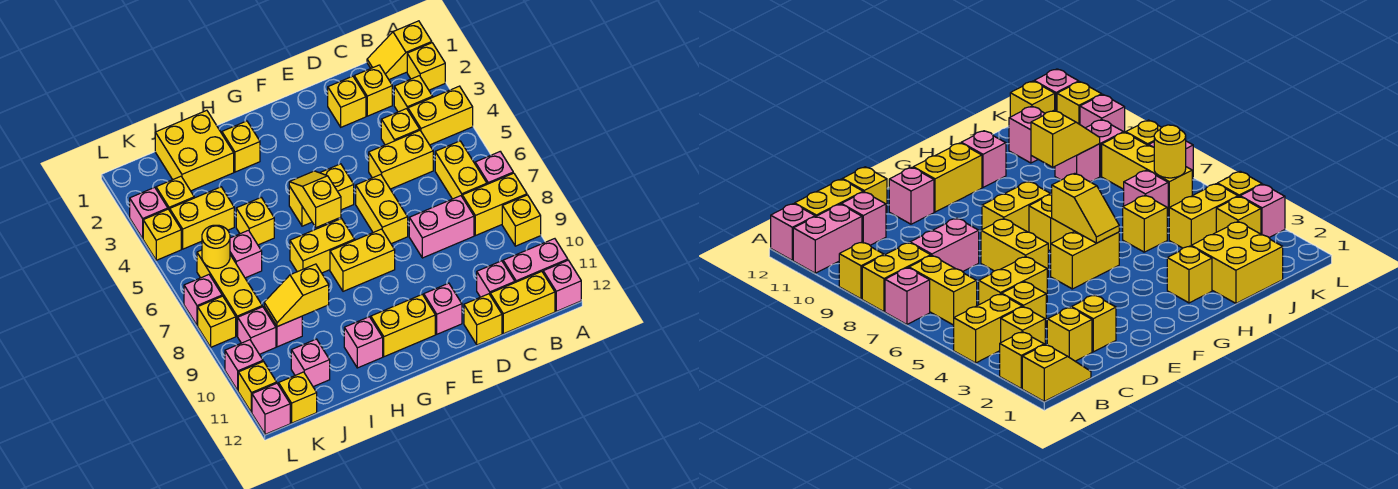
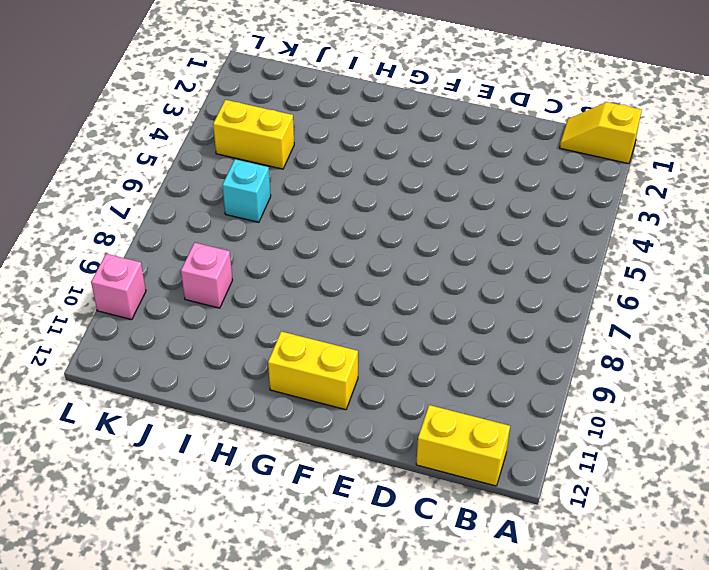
cyan 1x1 brick [222,159,271,222] -> pink 1x1 brick [230,230,262,278]
none -> yellow 1x1 brick [407,43,445,90]
none -> yellow 1x2 brick [408,86,473,145]
none -> pink 1x1 brick [475,152,513,184]
none -> yellow 1x2 brick [462,173,527,236]

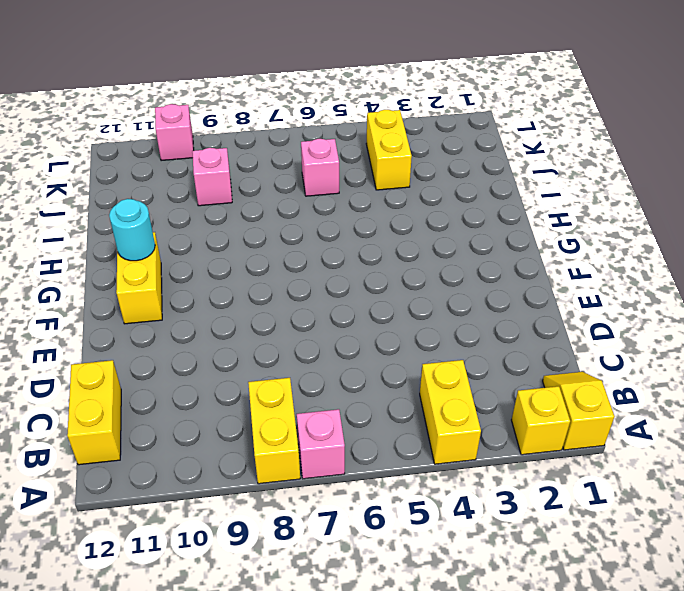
cyan 1x1 round brick [109,199,155,261] -> none
none -> yellow 1x1 brick [502,195,541,246]
none -> pink 1x2 brick [503,239,568,282]
none -> pink 1x1 brick [543,260,581,311]
none -> yellow 1x1 brick [394,76,433,112]

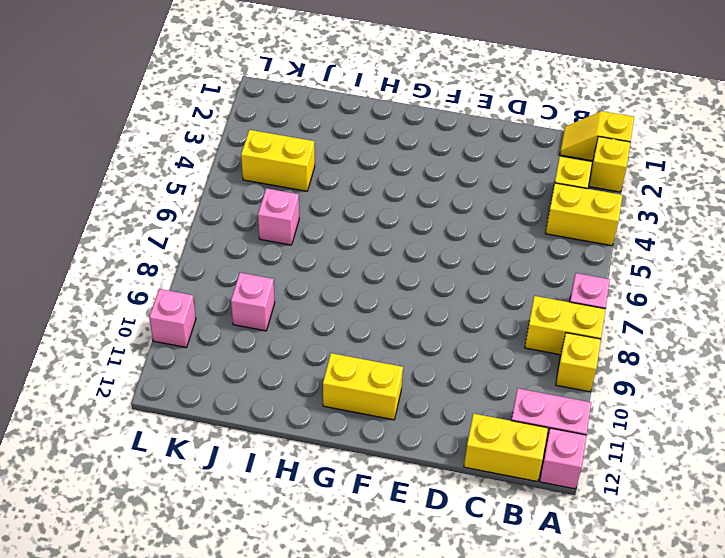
none -> yellow 1x2 brick [435,141,487,199]
none -> yellow 1x1 brick [354,65,392,116]
none -> yellow 1x1 brick [381,109,420,145]
none -> yellow 1x2 brick [369,131,433,189]

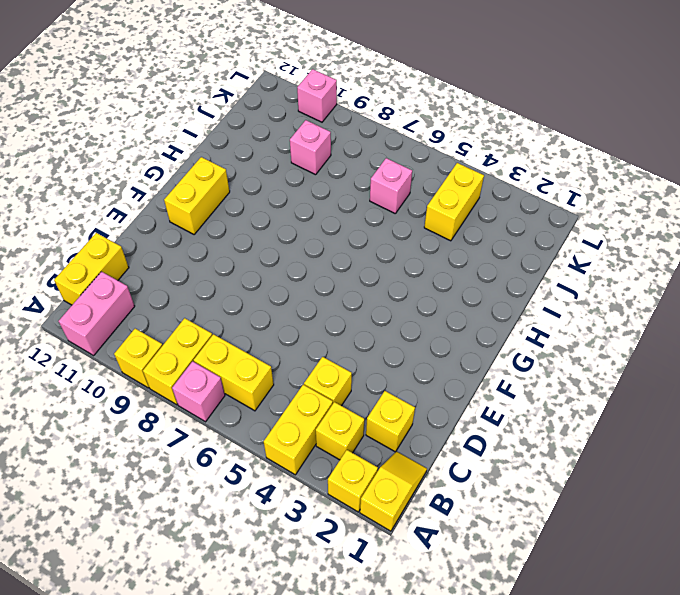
none -> pink 1x1 brick [543,260,581,311]
none -> yellow 1x2 brick [369,131,433,189]
none -> pink 1x2 brick [409,196,474,258]
none -> pink 1x1 brick [477,261,515,297]

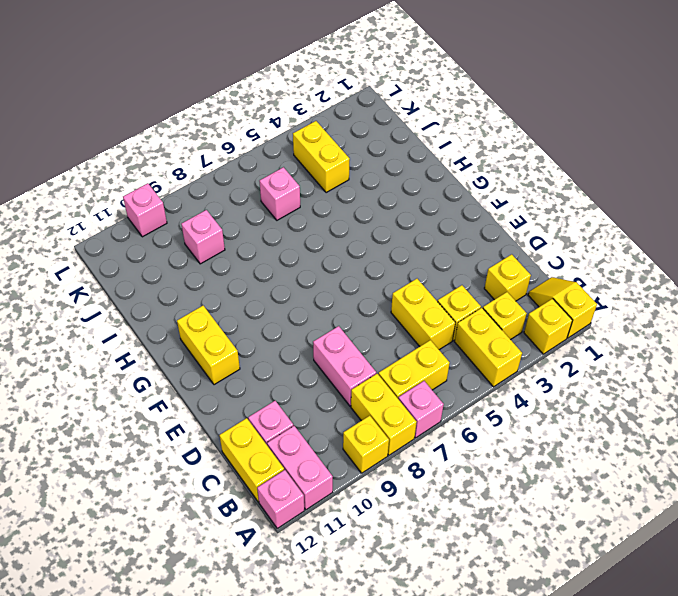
none -> yellow 1x1 brick [328,76,366,127]
none -> yellow 1x1 brick [464,294,502,345]
none -> yellow 1x2 brick [356,174,408,244]
none -> pink 1x1 brick [424,283,462,334]

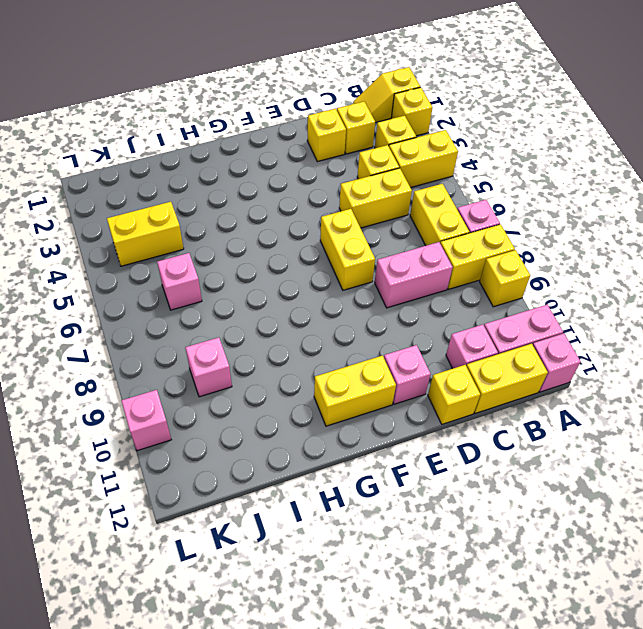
none -> yellow 1x2 brick [289,164,354,226]
none -> yellow 1x2 brick [330,229,395,291]
none -> yellow 1x2 brick [290,219,355,273]
none -> yellow 1x1 brick [222,121,260,172]

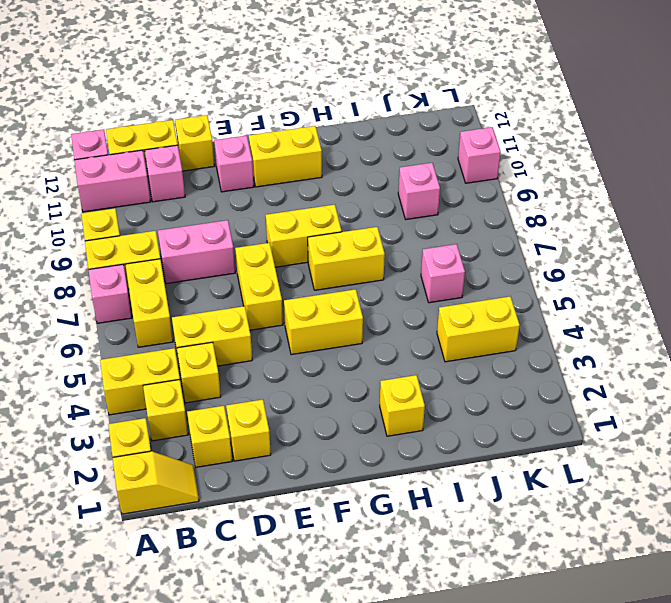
none -> pink 1x1 brick [344,317,383,368]
none -> yellow 2x2 brick [155,110,234,191]
none -> yellow 1x1 brick [236,198,274,245]
none -> pink 1x1 brick [291,339,330,387]

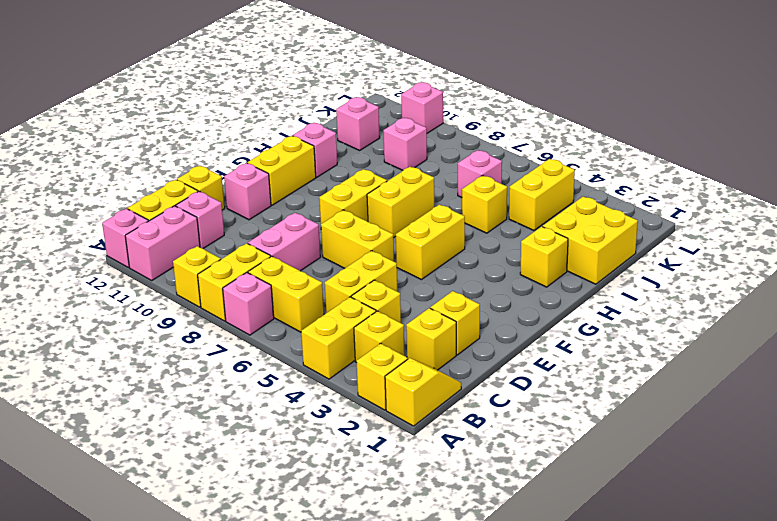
none -> yellow 1x1 brick [156,176,194,211]
none -> yellow 1x3 brick [197,250,262,336]
none -> pink 1x1 brick [238,307,276,354]
none -> yellow 1x1 brick [279,372,317,423]

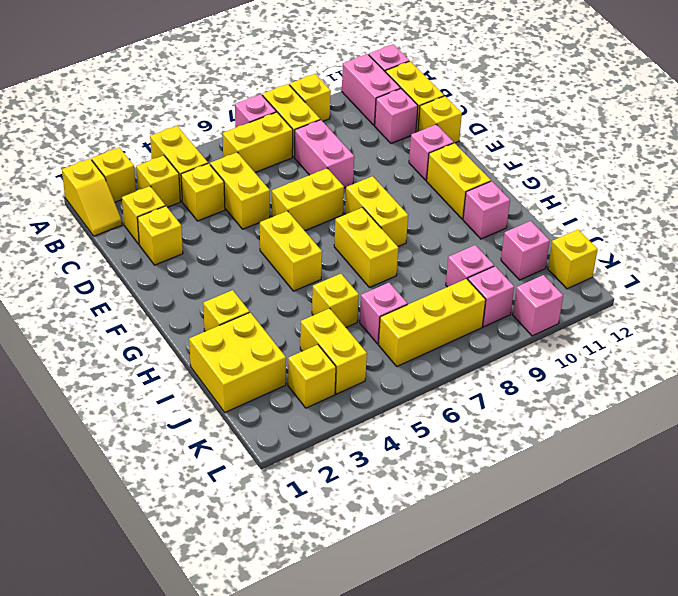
none -> pink 1x1 brick [130,187,168,238]
none -> yellow 1x1 brick [143,209,181,260]
none -> pink 1x1 brick [184,275,222,326]
none -> yellow 1x1 brick [198,296,236,347]

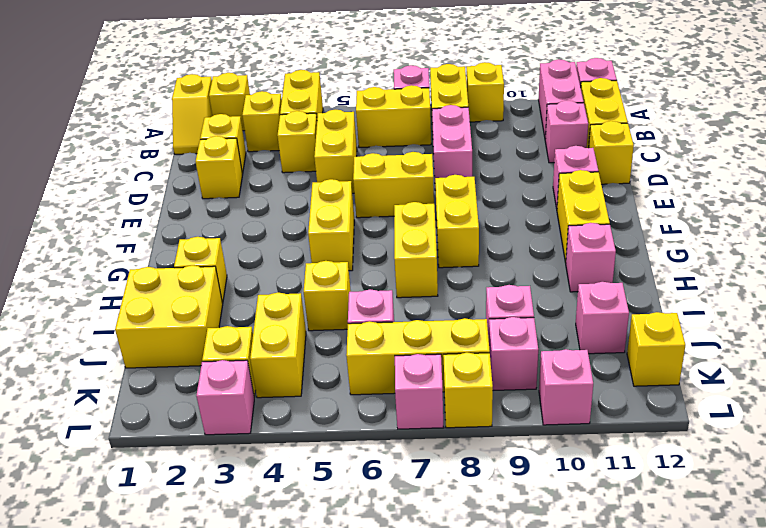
none -> yellow 1x1 brick [143,209,181,260]
none -> yellow 1x1 brick [238,362,277,413]
none -> pink 1x1 brick [252,383,290,434]
none -> yellow 1x2 slope [289,171,341,228]

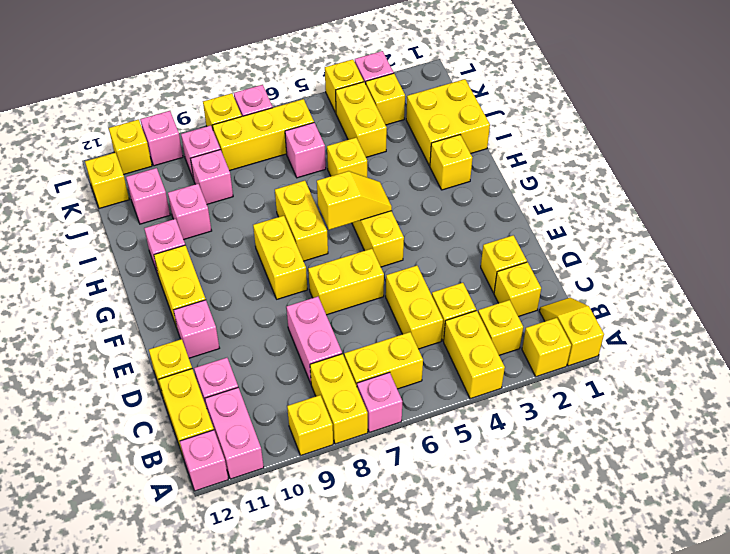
pink 1x1 brick [168,184,212,239] -> pink 1x1 brick moved to [252,383,290,434]
none -> yellow 1x2 slope [264,264,329,327]
none -> yellow 1x1 round brick [202,225,230,268]

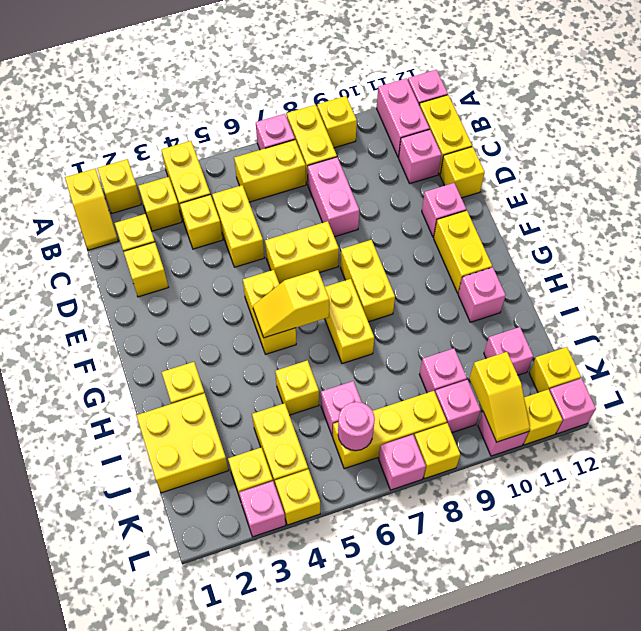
pink 1x1 round brick [338,402,375,451] -> yellow 1x1 round brick [202,225,230,268]
yellow 1x2 slope [470,352,530,442] -> yellow 1x2 slope moved to [264,264,329,327]

